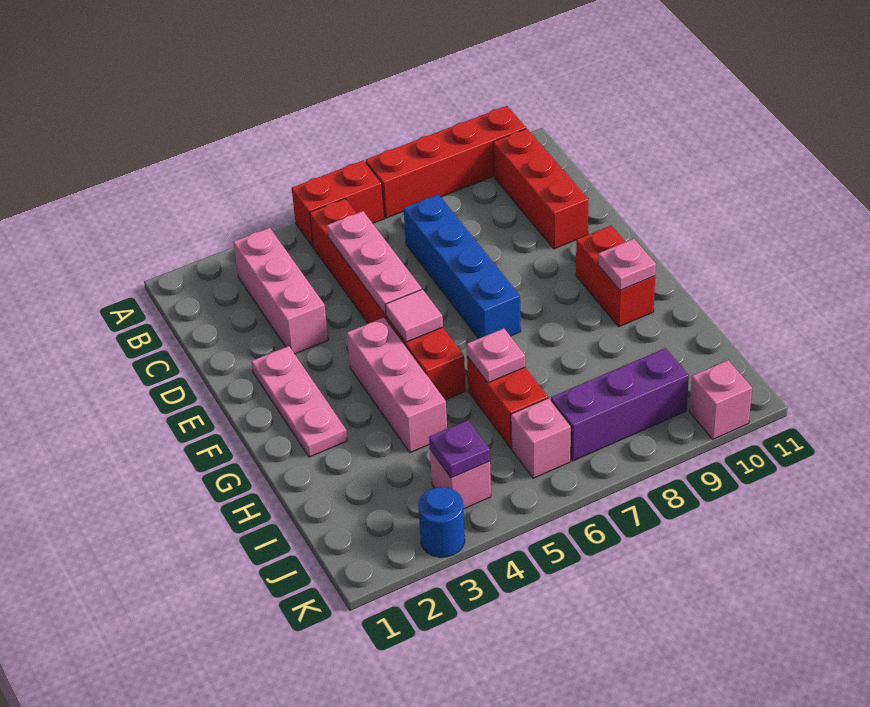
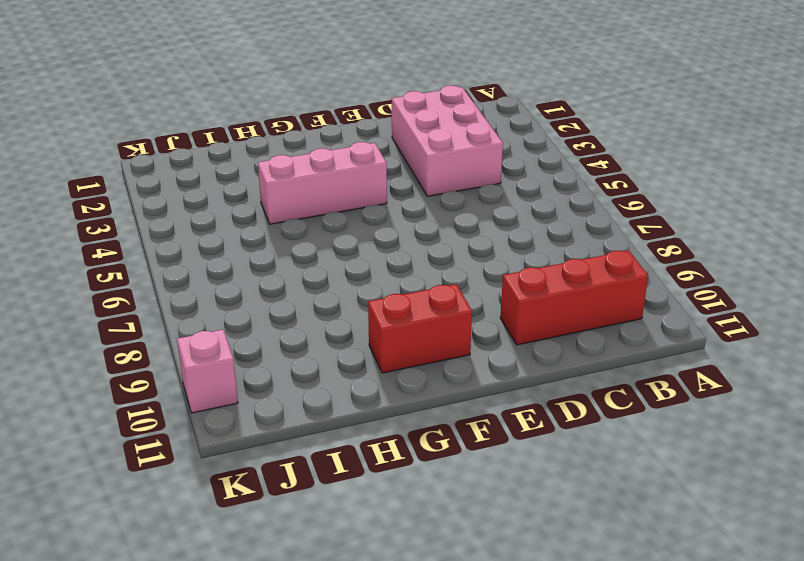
pink 2x3 brick [392,86,503,196] -> pink 1x3 brick [233,228,328,354]
none -> red 1x2 brick [292,160,384,247]
none -> red 1x4 brick [366,106,526,218]
none -> red 1x6 brick [310,199,466,400]

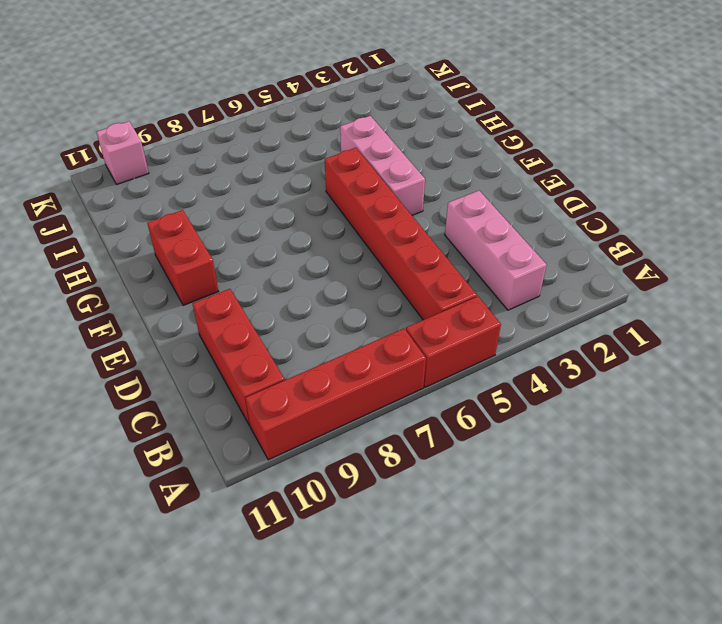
none -> blue 1x4 brick [403,195,521,339]
none -> pink 1x3 plate [252,346,347,457]
none -> red 1x2 brick [467,356,548,448]

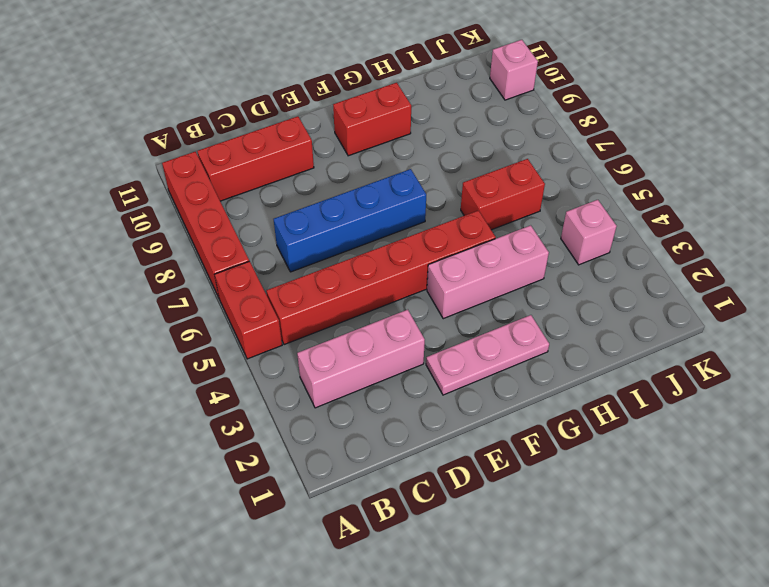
none -> pink 1x1 brick [511,398,571,478]
none -> purple 1x3 brick [551,348,689,461]
none -> blue 1x1 round brick [418,487,465,557]

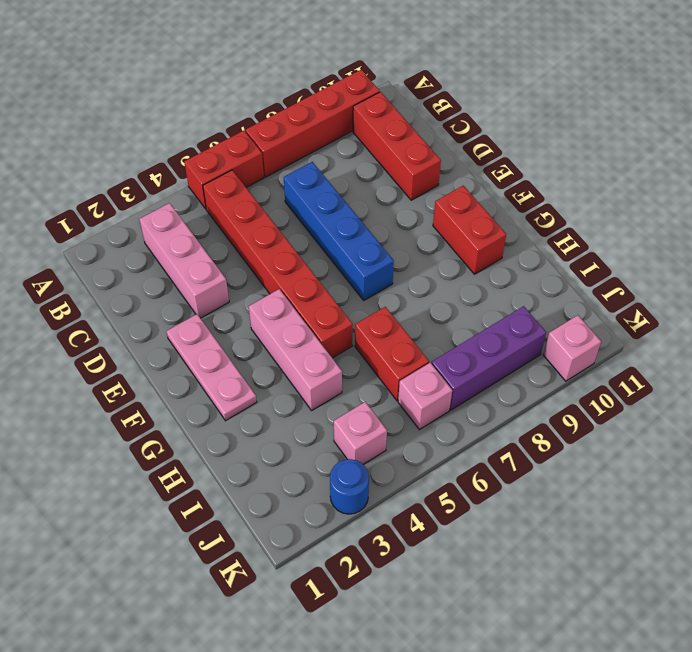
none -> pink 1x3 plate [327,211,422,315]
none -> pink 1x1 tile [385,289,443,342]
none -> pink 1x1 plate [598,239,656,290]

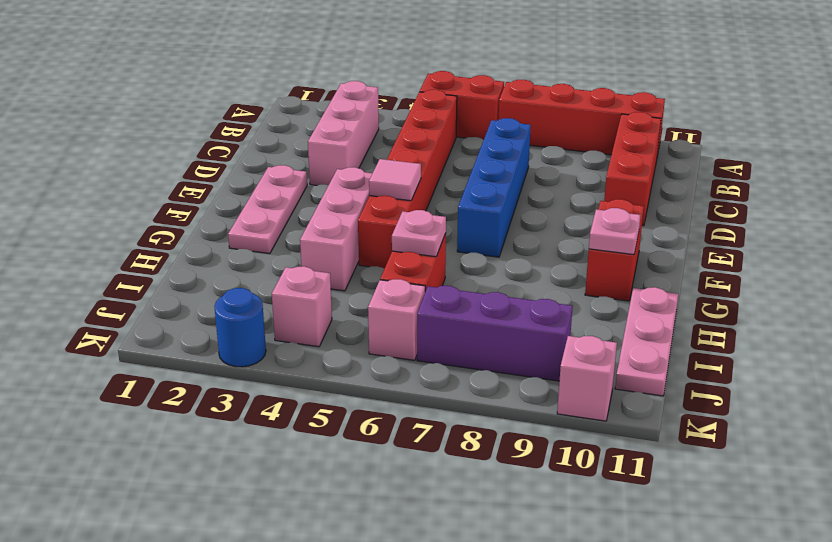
pink 1x3 plate [615,287,678,396] -> pink 1x3 plate moved to [327,211,422,315]
none -> purple 1x1 plate [429,420,490,478]

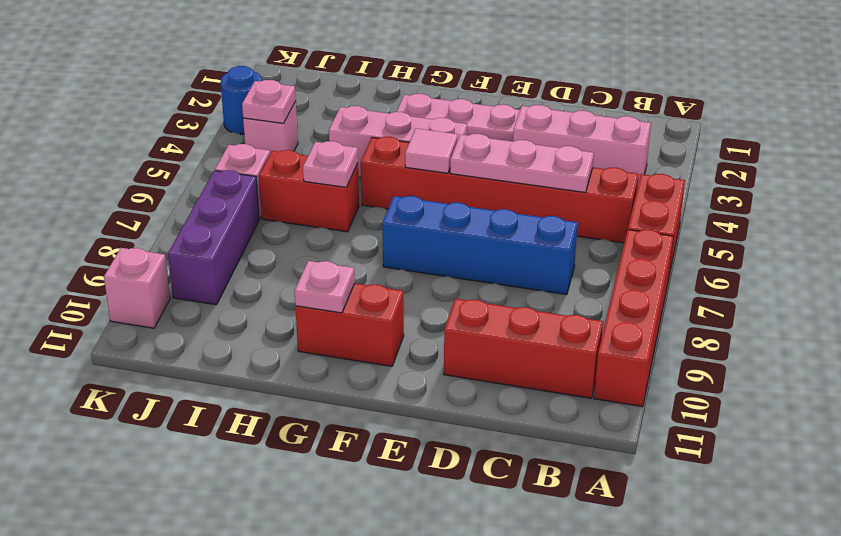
pink 1x1 plate [242,80,296,123] -> purple 1x1 plate [429,420,490,478]

